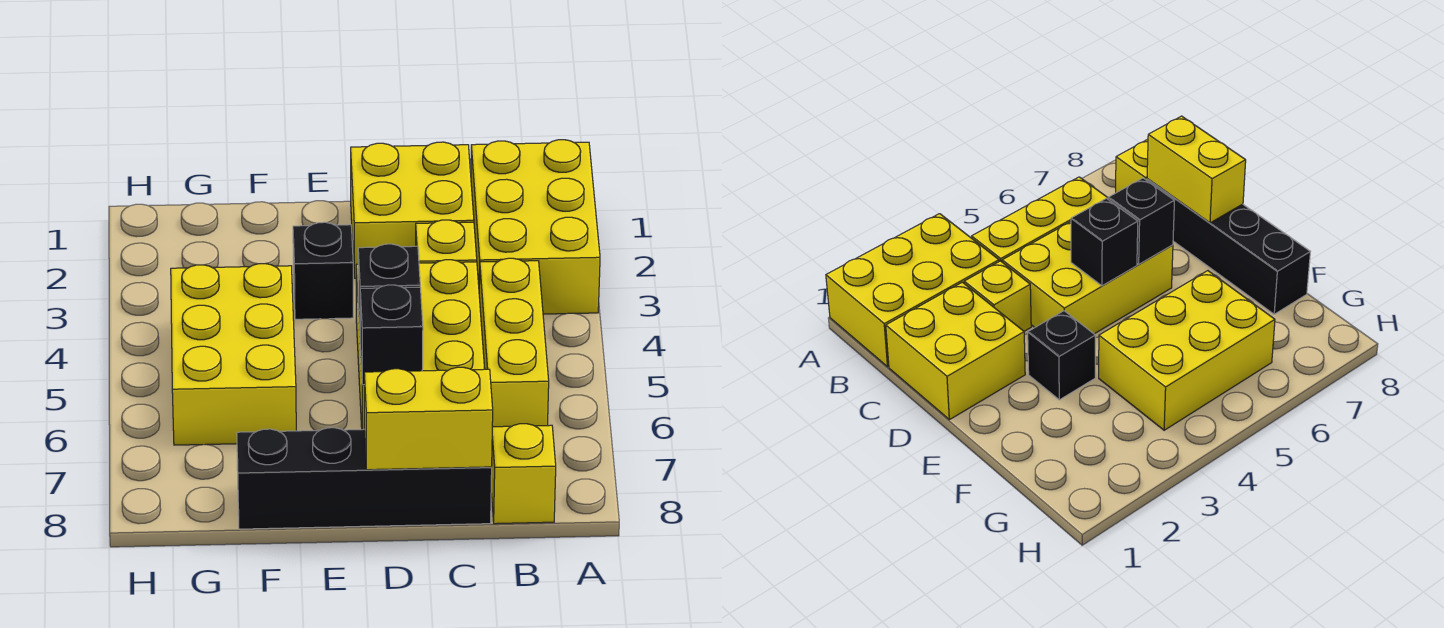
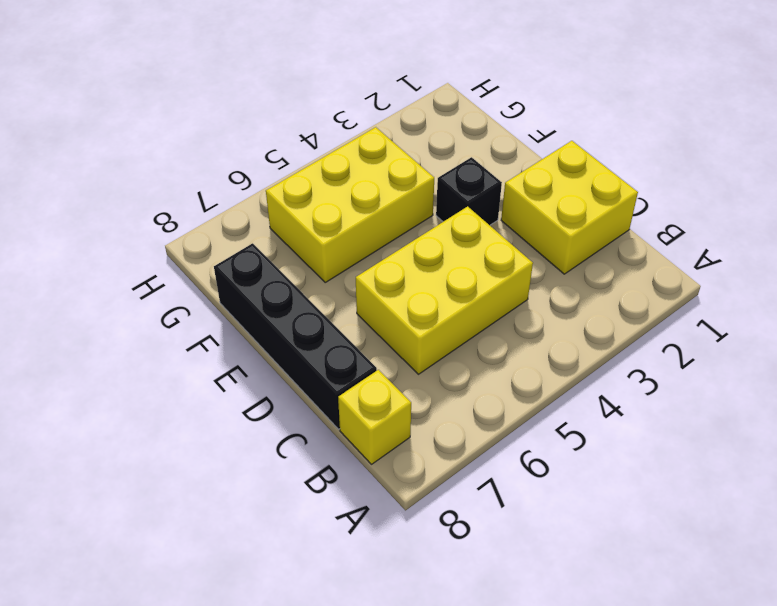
none -> yellow 2x3 brick [471,140,600,314]
none -> yellow 1x3 brick [479,258,549,427]
none -> yellow 1x1 brick [416,220,477,263]

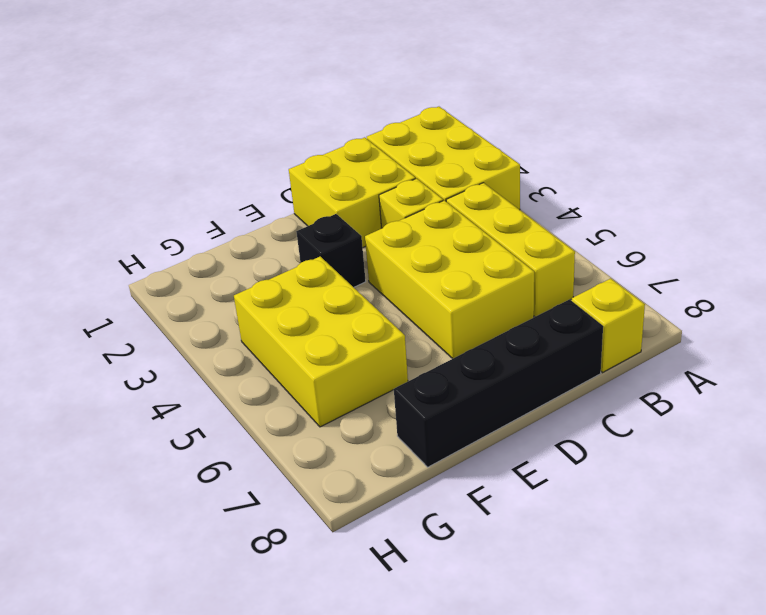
none -> yellow 1x2 brick [364,367,493,470]
none -> black 1x1 brick [358,244,420,330]
none -> black 1x1 brick [360,285,423,385]

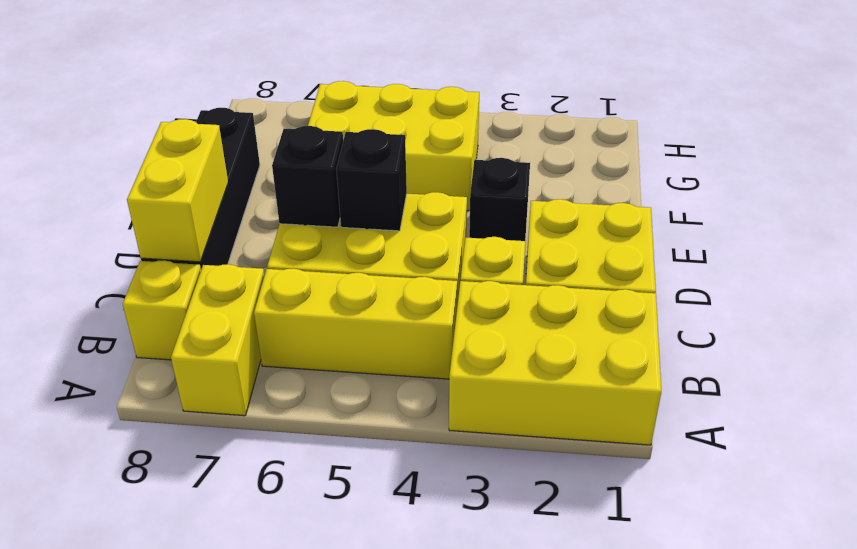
yellow 1x2 brick [171,264,264,416] -> none

